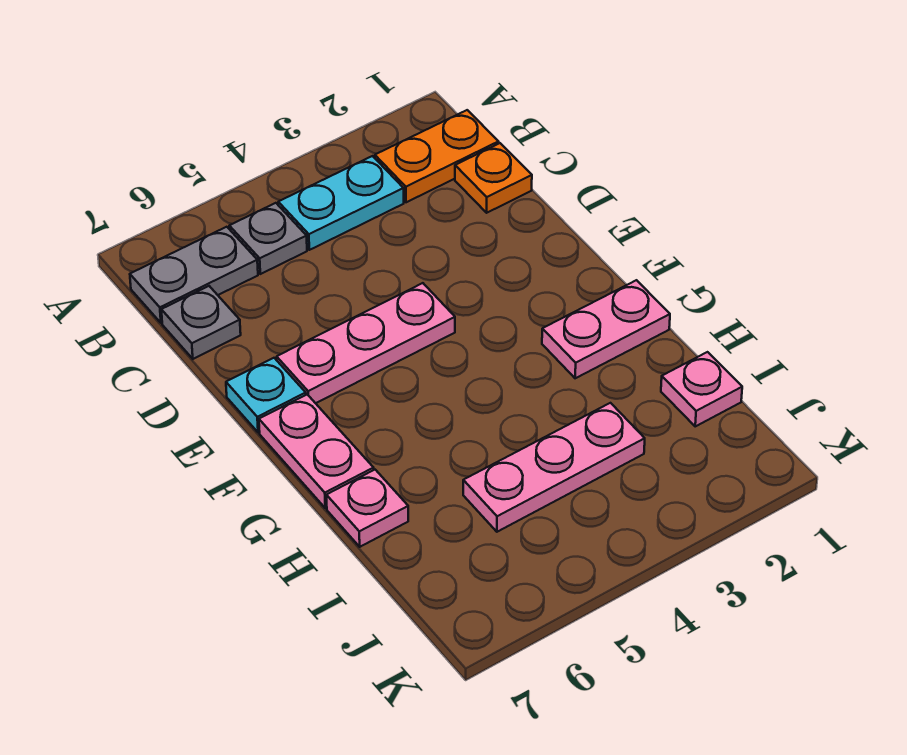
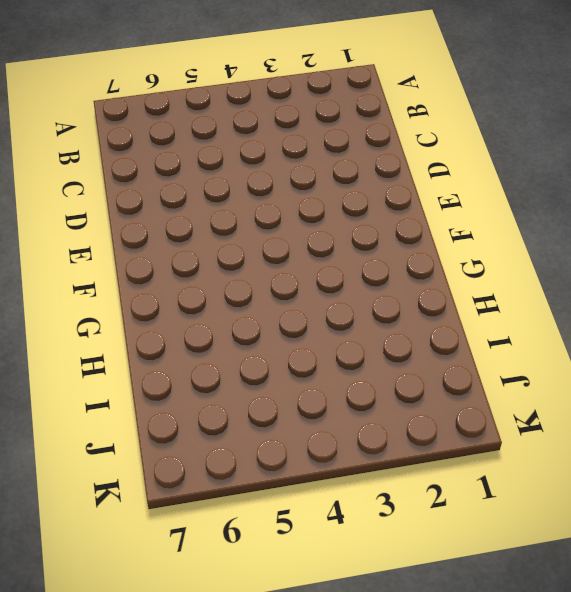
none -> orange 1x2 plate [375,110,499,202]
none -> cyan 1x2 plate [278,156,404,250]
none -> grey 1x1 plate [229,203,307,274]

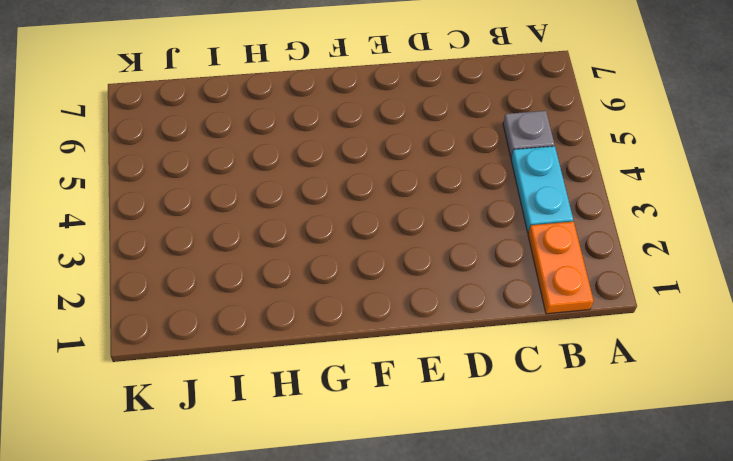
none -> grey 1x2 plate [130,227,258,323]
none -> orange 1x1 plate [455,143,532,213]
none -> grey 1x1 plate [161,286,241,359]

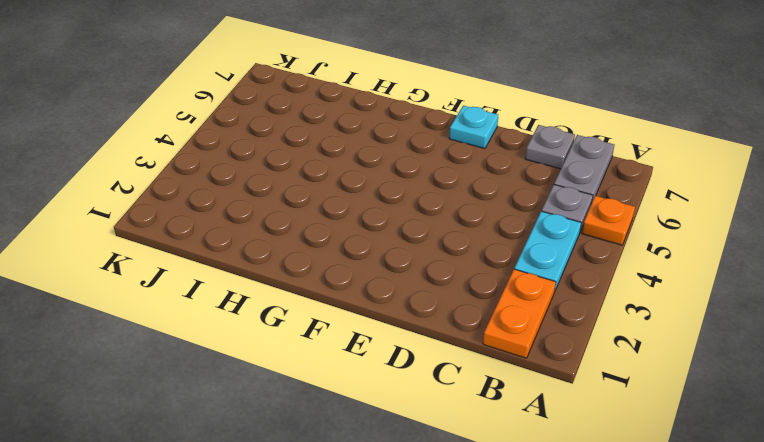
orange 1x1 plate [582,196,635,245] -> orange 1x1 plate moved to [455,143,532,213]
none -> pink 1x3 plate [277,283,455,403]
none -> pink 1x2 plate [259,394,374,508]
none -> pink 1x2 plate [542,280,670,378]

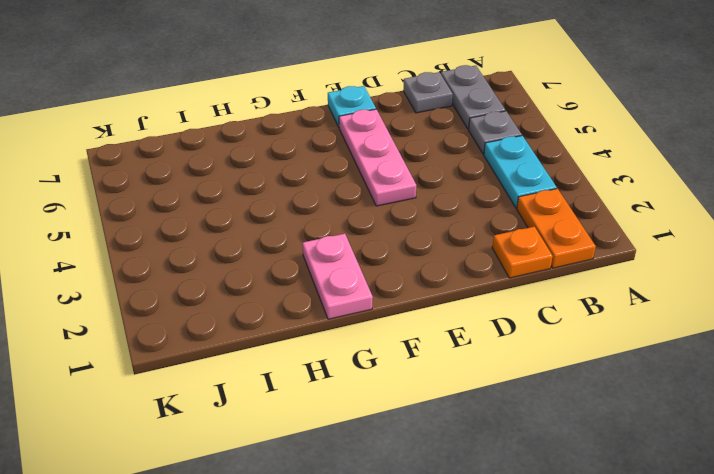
none -> pink 1x2 plate [259,394,374,508]
none -> pink 1x1 plate [326,470,408,547]
none -> pink 1x1 plate [661,352,742,426]

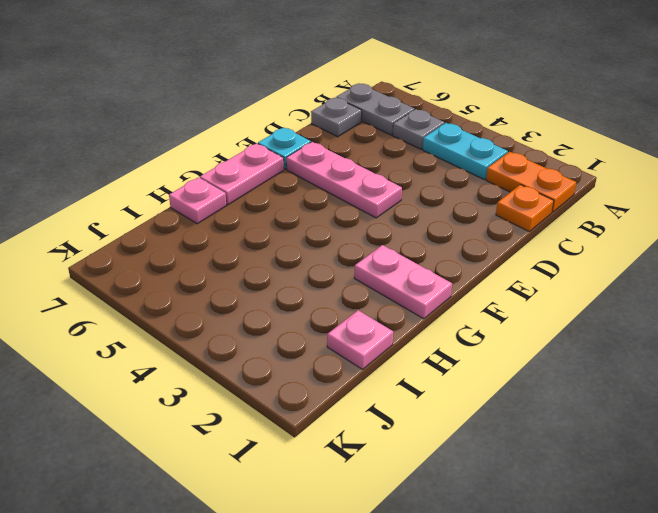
none -> pink 1x3 plate [463,403,645,532]

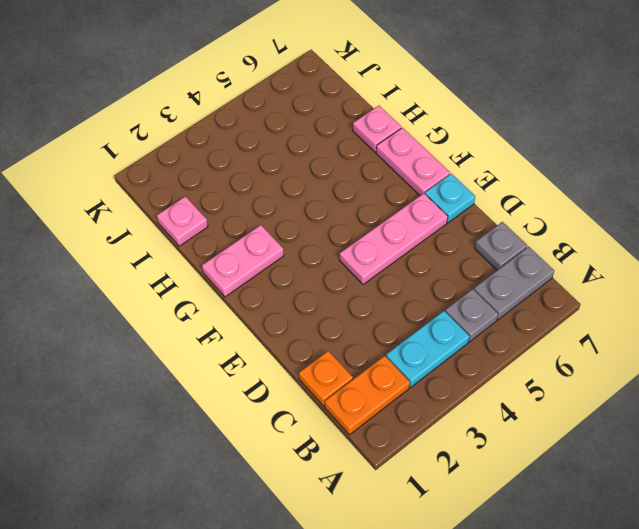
none -> pink 1x3 plate [463,403,645,532]

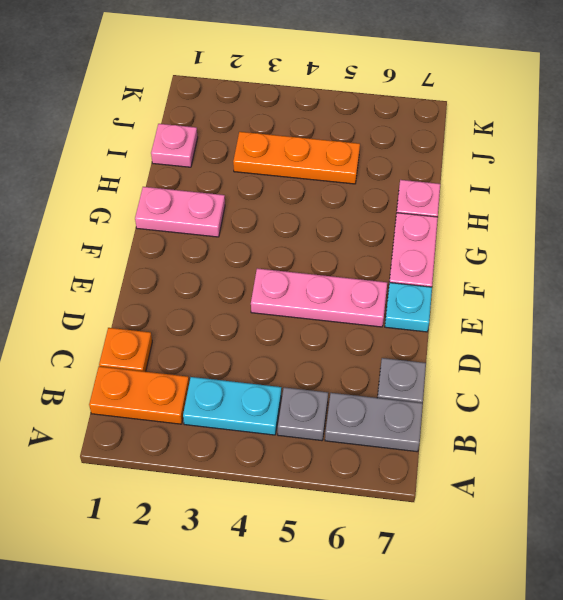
orange 1x3 plate [233,132,360,184] -> pink 1x3 plate [463,403,645,532]

